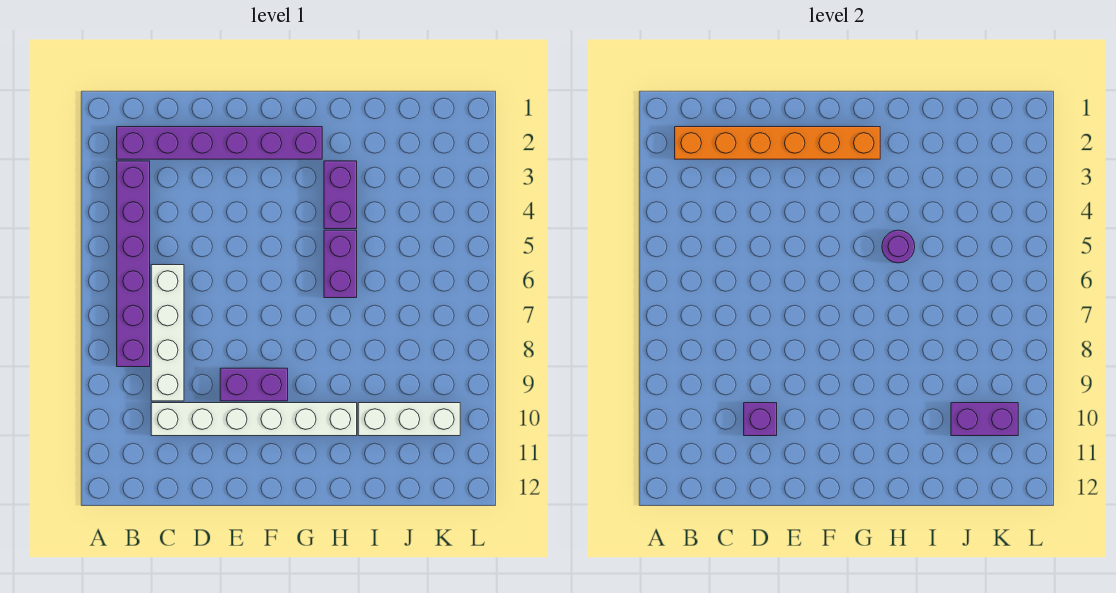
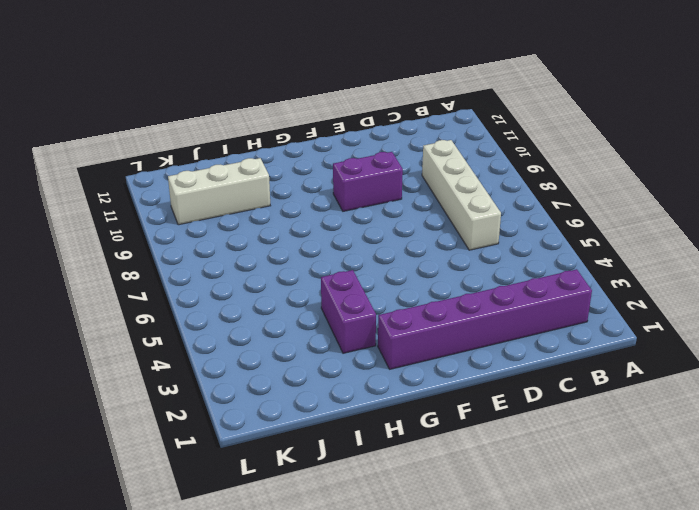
none -> purple 1x6 brick [117,161,150,367]
none -> white 1x6 brick [151,403,357,436]
none -> purple 1x2 brick [324,230,357,298]

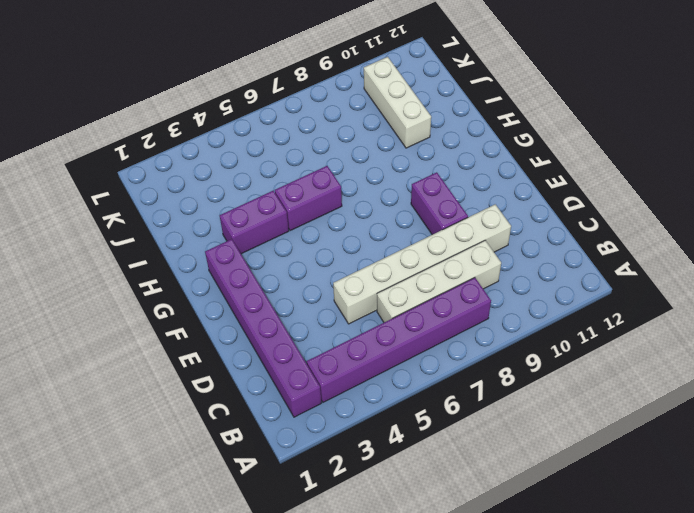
white 1x6 brick [333,204,511,324] -> white 1x6 brick turned to [151,403,357,436]
none -> orange 1x6 brick [675,127,880,159]
none -> purple 1x1 brick [744,403,777,436]
none -> purple 1x1 round brick [882,230,915,263]

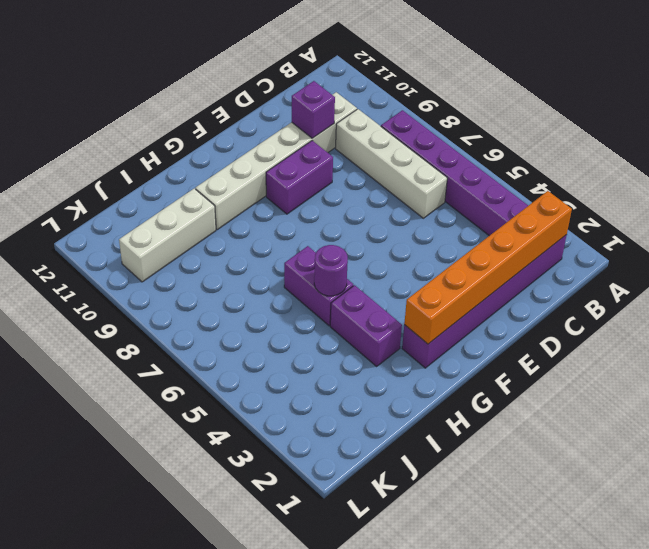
none -> purple 1x2 brick [951,403,1018,436]

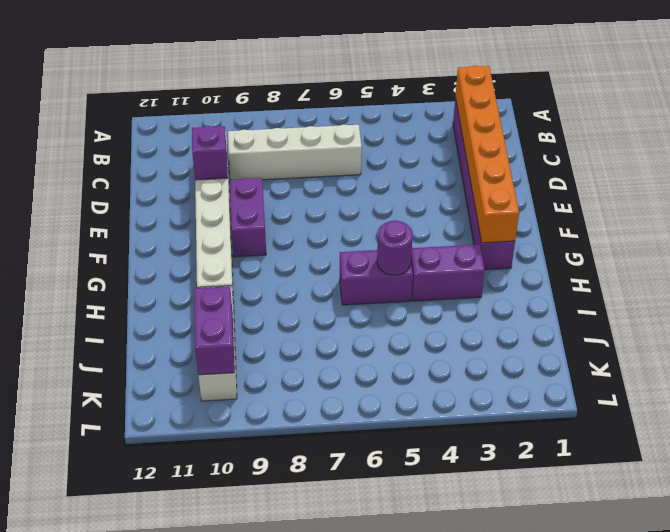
none -> purple 1x6 brick [117,161,150,367]

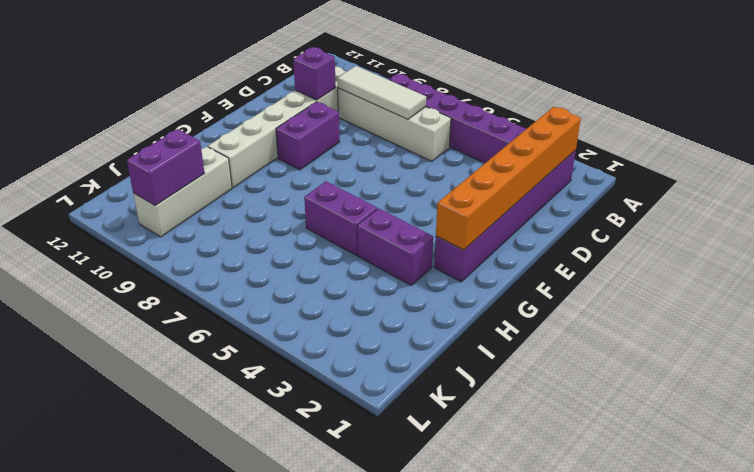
white 1x3 tile [337,66,426,119] -> none
none -> purple 1x1 round brick [882,230,915,263]

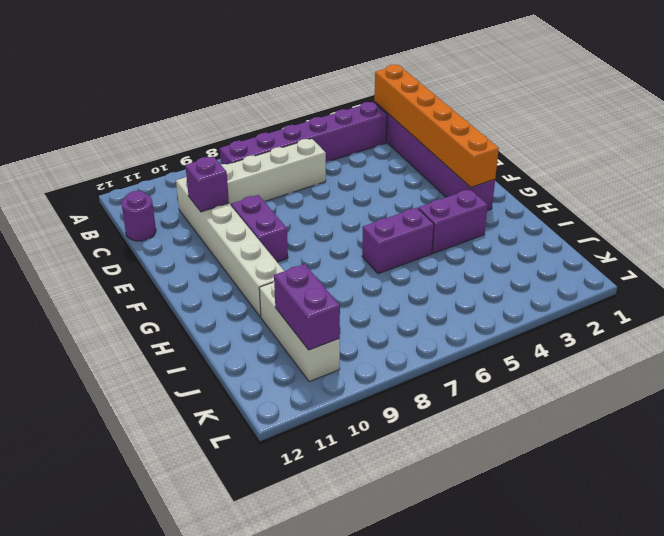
purple 1x1 round brick [121,191,156,241] -> purple 1x1 round brick moved to [882,230,915,263]

